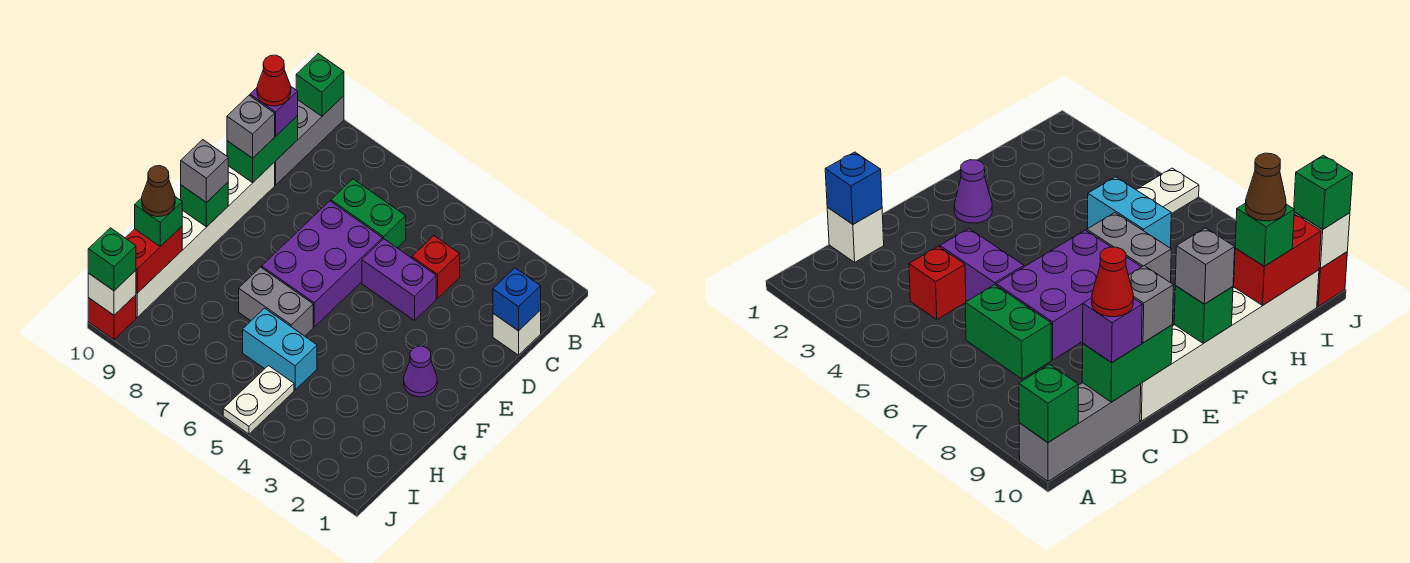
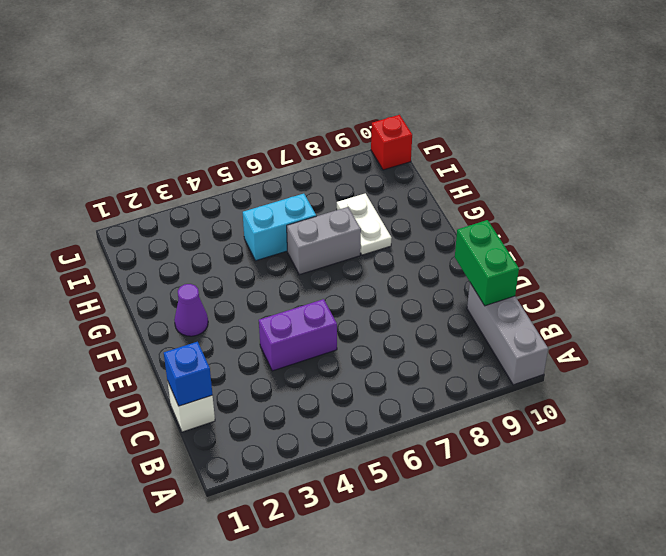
white 1x2 plate [337,193,391,255] -> white 1x2 plate moved to [223,366,294,434]
none -> red 1x1 brick [412,236,460,298]
none -> green 1x2 brick [331,179,406,248]
none -> purple 2x3 brick [262,201,383,327]

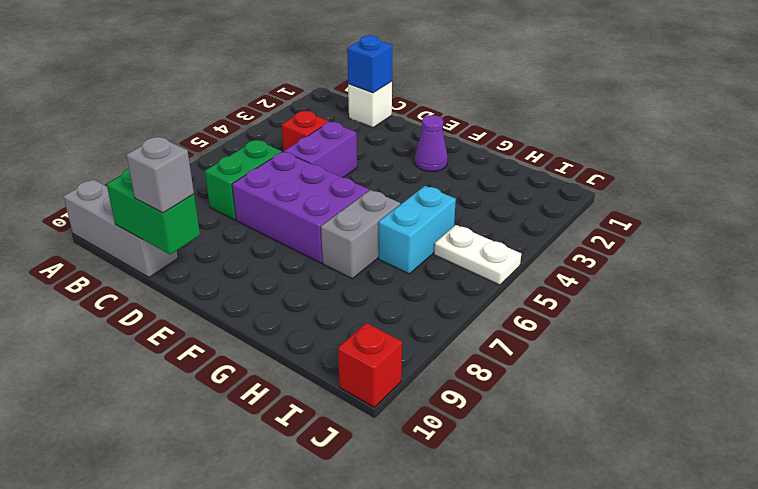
none -> white 1x6 brick [136,162,275,317]
none -> green 1x1 brick [296,54,344,116]
none -> green 1x1 brick [181,182,228,227]

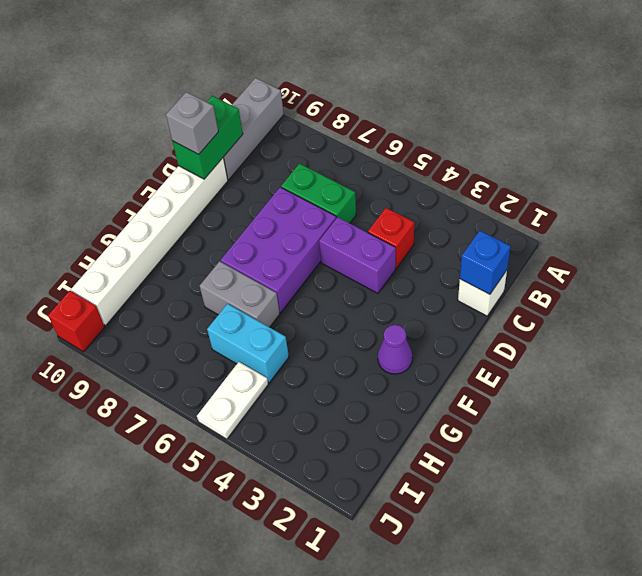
none -> green 1x1 brick [296,54,344,116]
none -> green 1x1 brick [181,182,228,227]
none -> red 1x2 brick [126,226,182,293]

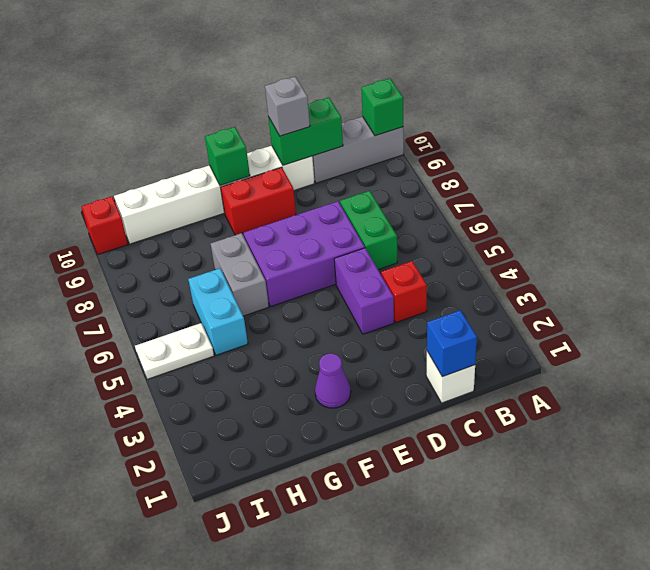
red 1x2 brick [220,167,296,235] -> red 1x2 brick moved to [126,226,182,293]
none -> white 1x1 brick [88,270,136,315]
none -> purple 1x1 brick [250,86,298,136]
none -> grey 1x1 brick [181,140,228,203]

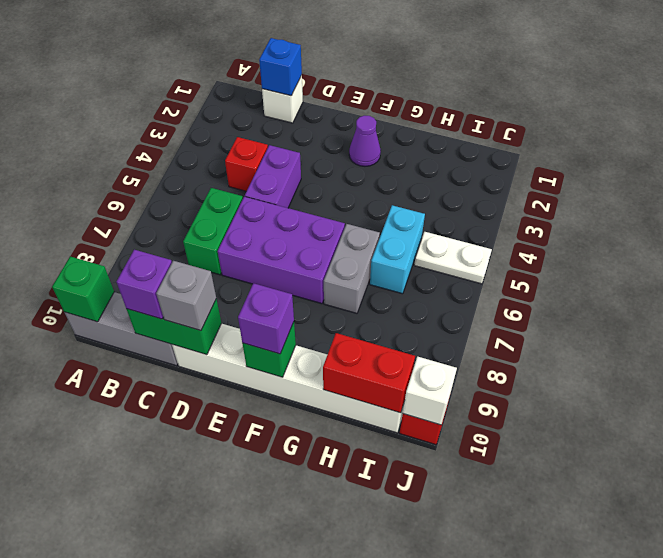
purple 1x1 brick [238,283,294,354] -> grey 1x1 brick [181,140,228,203]
none -> green 1x1 brick [135,197,182,247]
none -> green 1x1 brick [88,228,136,291]
none -> red 1x1 cone [257,55,291,106]

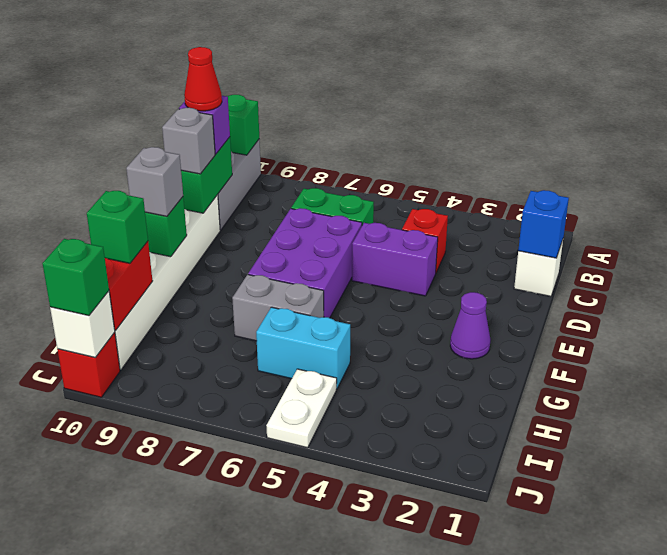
none -> brown 1x1 cone [142,166,175,217]

